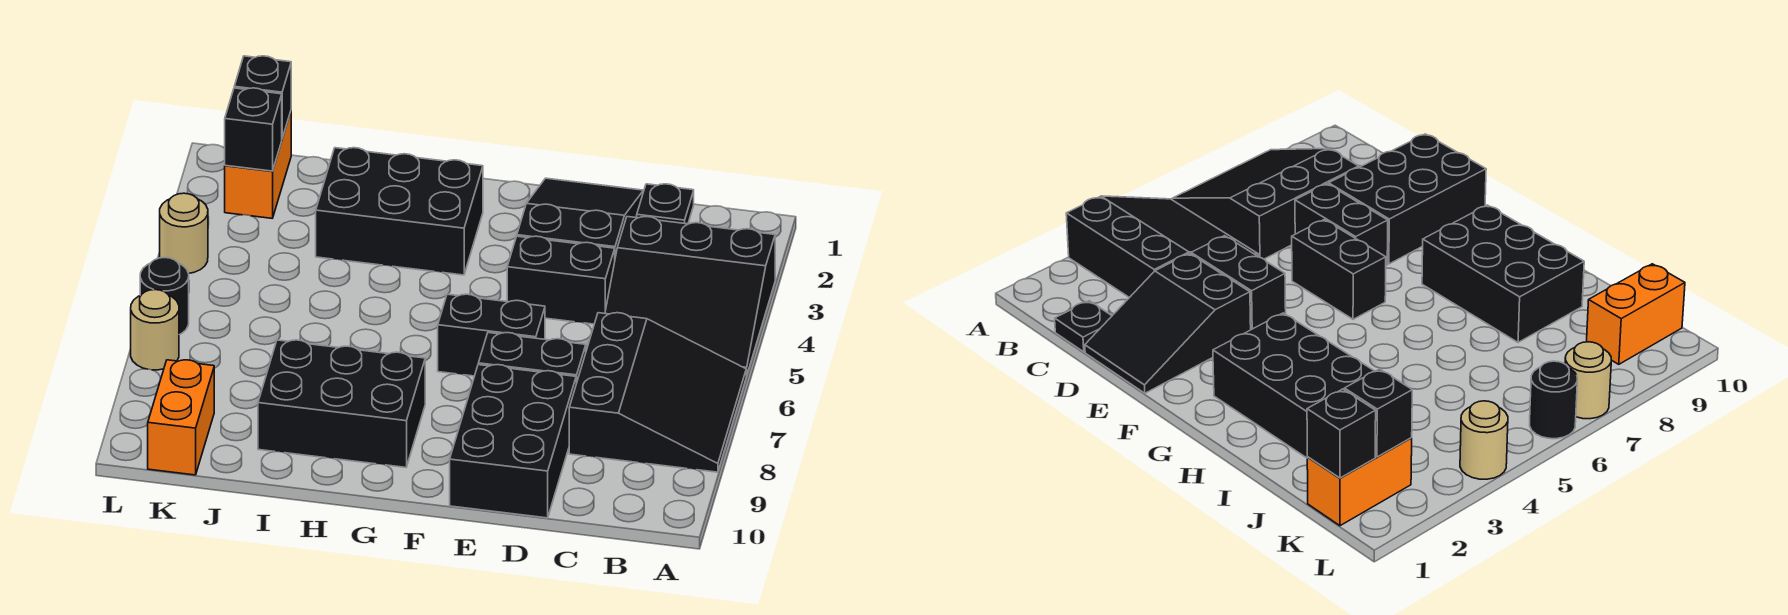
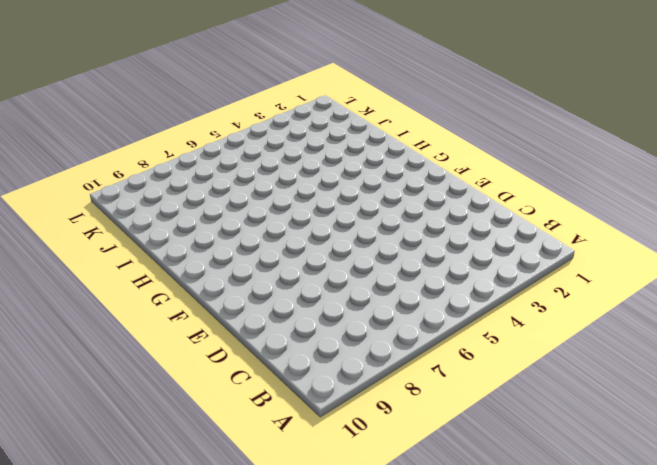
none -> black 3x3 slope [605,217,775,376]
none -> black 3x3 slope [569,313,746,472]
none -> black 1x1 plate [637,184,694,224]

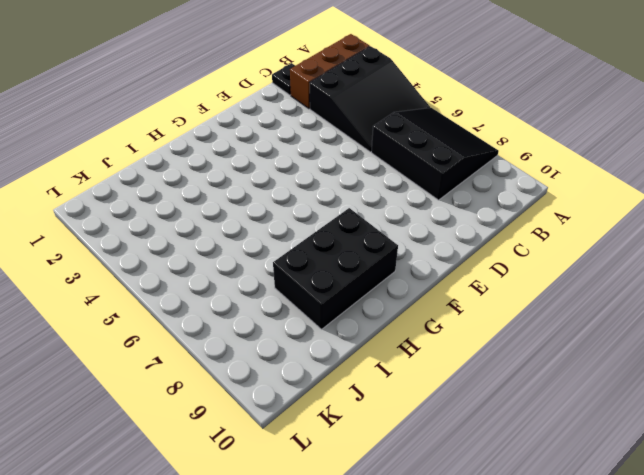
brown 1x3 brick [290,34,370,109] -> none
none -> black 2x3 slope [517,178,644,257]
none -> black 1x2 brick [507,236,615,324]
none -> black 1x2 brick [478,333,586,383]

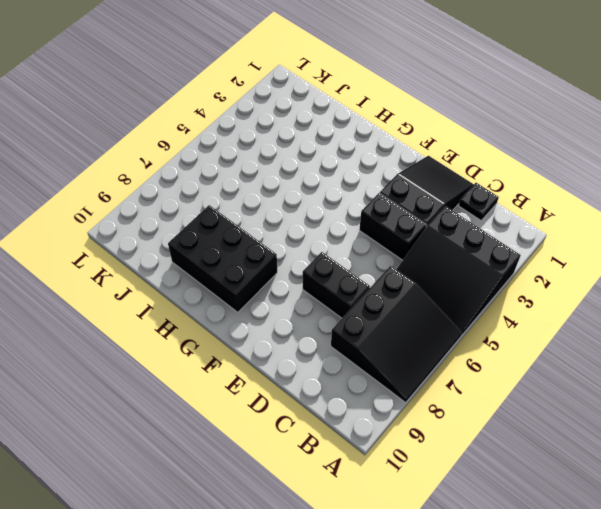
none -> black 2x3 brick [450,365,576,518]
none -> black 1x2 brick [438,294,545,376]
none -> black 2x3 brick [316,148,483,275]

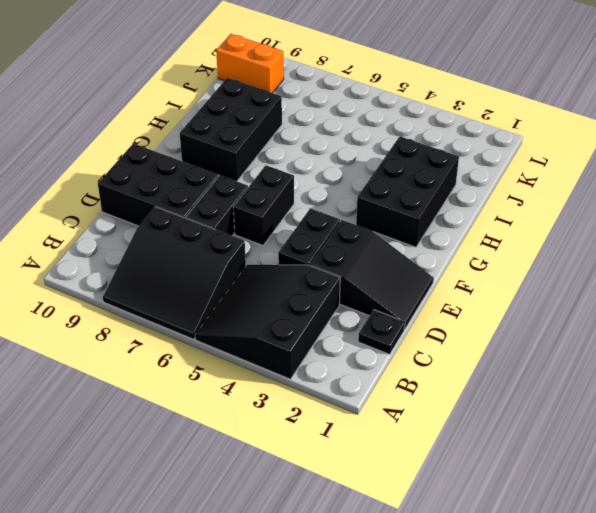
none -> orange 1x2 brick [225,112,291,218]
none -> tan 1x1 round brick [160,193,208,273]
none -> black 1x1 round brick [140,258,189,335]

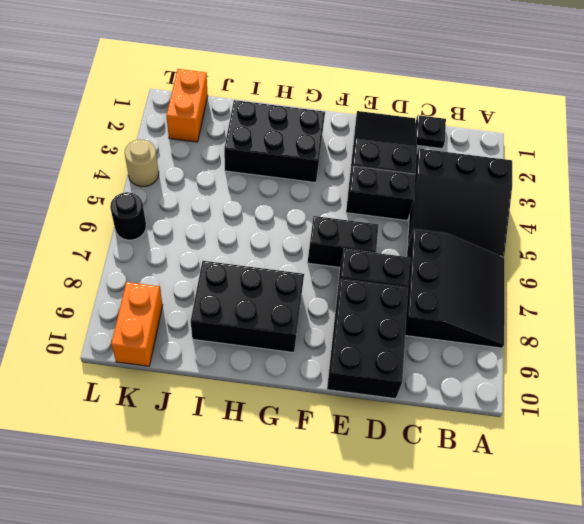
none -> tan 1x1 round brick [131,290,179,370]
none -> black 1x1 brick [234,56,291,138]
none -> black 1x1 brick [225,88,282,171]

